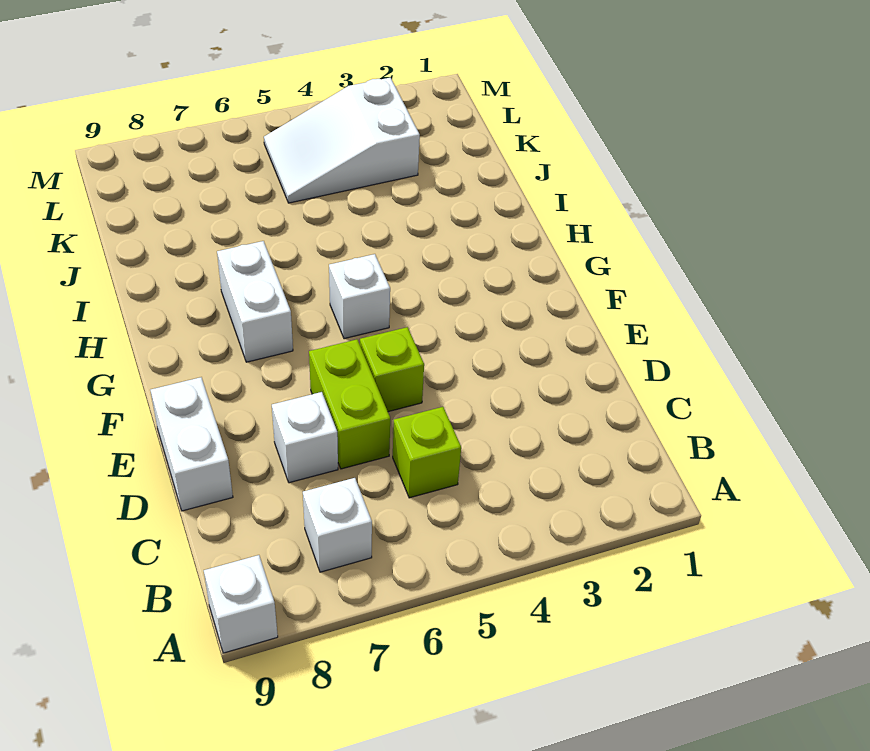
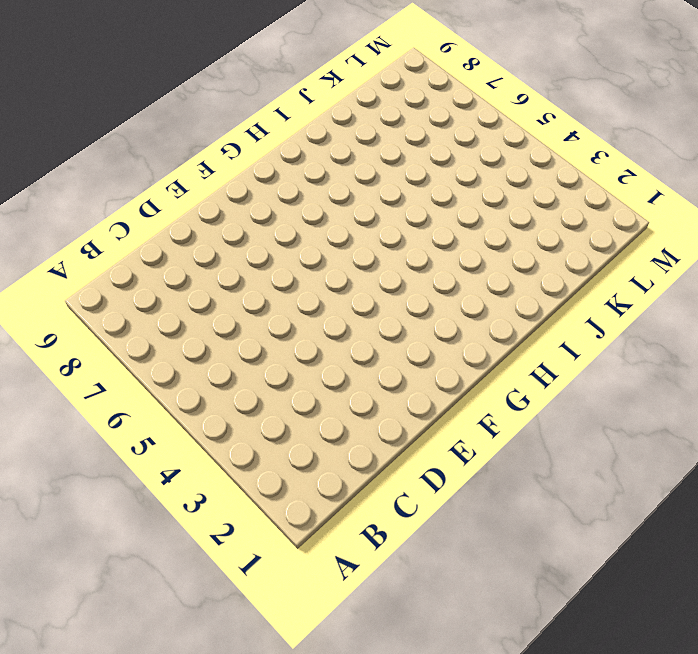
none -> white 1x1 brick [204,555,278,653]
none -> white 1x1 brick [303,478,372,572]

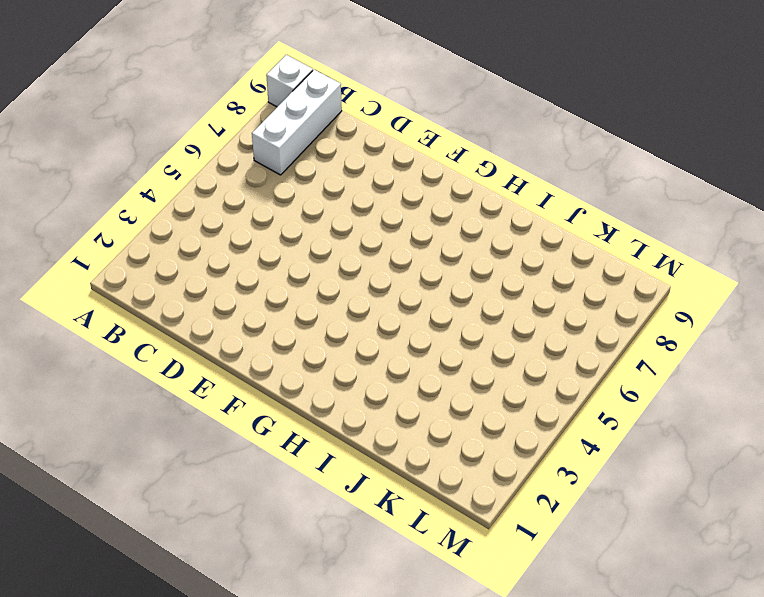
white 1x3 brick [252,70,342,175] -> white 1x1 brick [303,478,372,572]
none -> lime 1x1 brick [393,407,461,498]
none -> lime 1x2 brick [309,339,390,469]

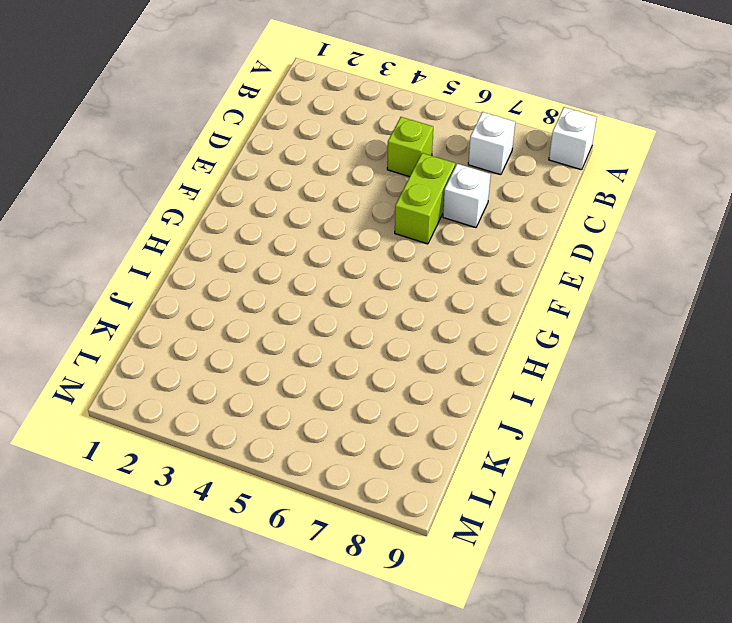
none -> white 1x2 brick [150,377,233,511]
none -> lime 1x1 brick [360,327,424,412]

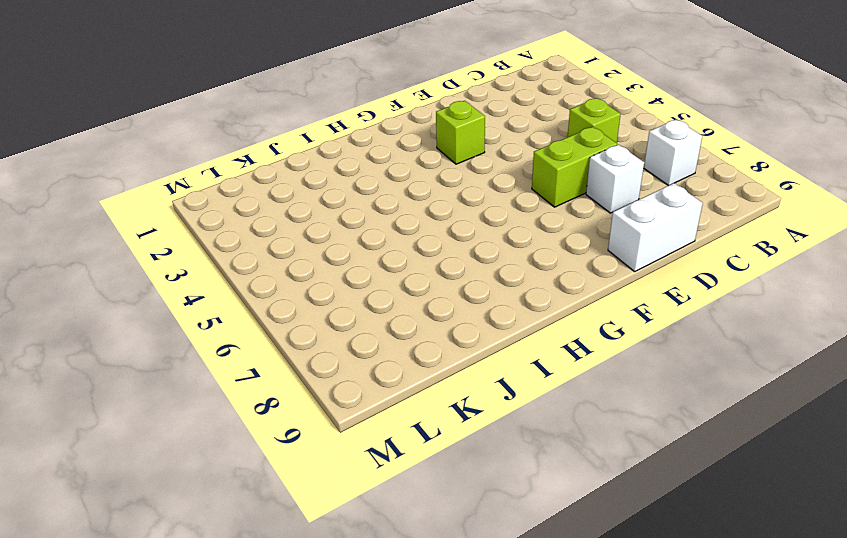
lime 1x1 brick [436,101,485,164] -> lime 1x1 brick moved to [360,327,424,412]
none -> white 1x1 brick [204,555,278,653]
none -> white 1x1 brick [329,254,390,339]

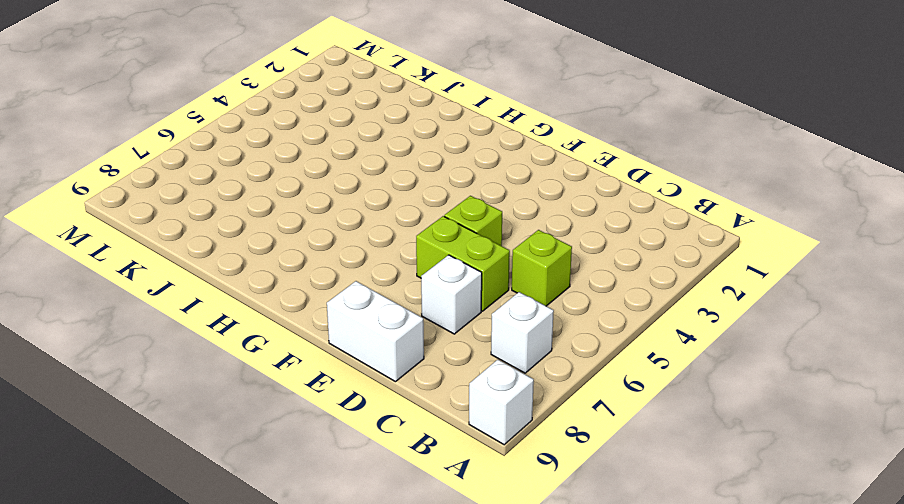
none -> white 1x1 brick [329,254,390,339]
none -> white 1x2 brick [217,241,293,362]

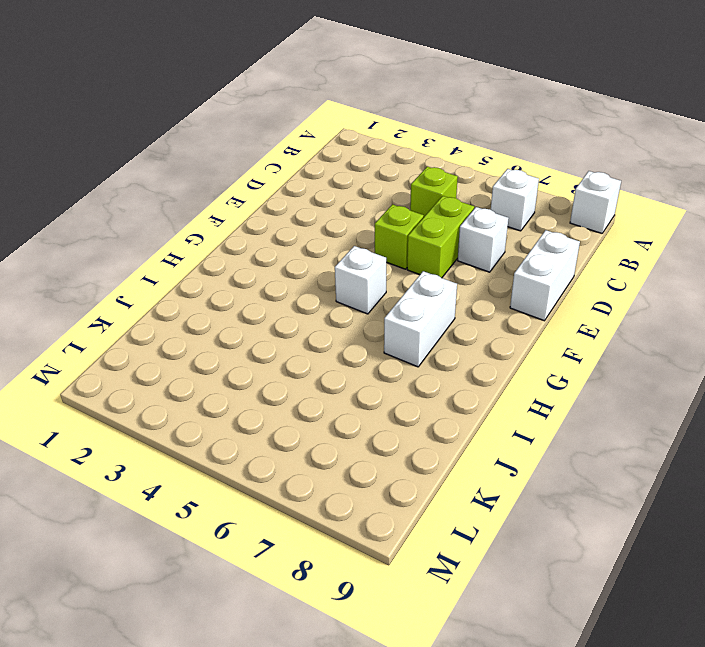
none -> white 2x3 slope [264,78,420,203]

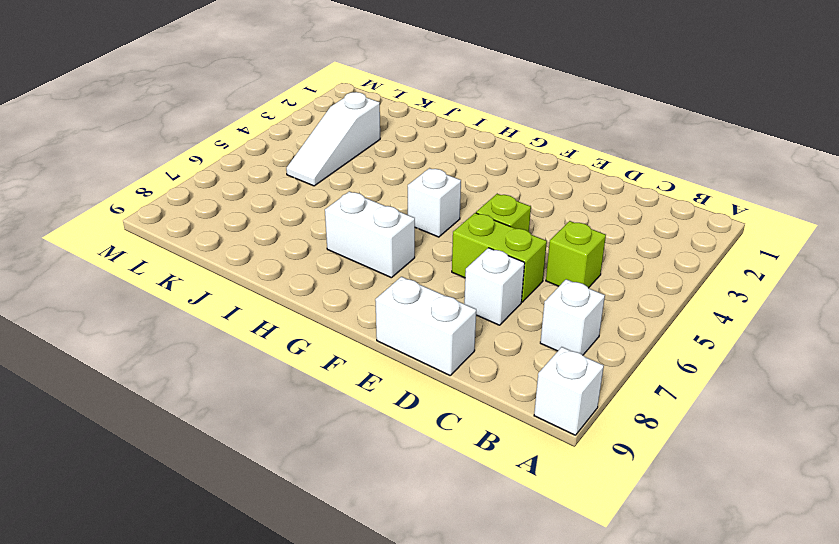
white 1x3 slope [286,92,380,186] -> white 2x3 slope [264,78,420,203]

